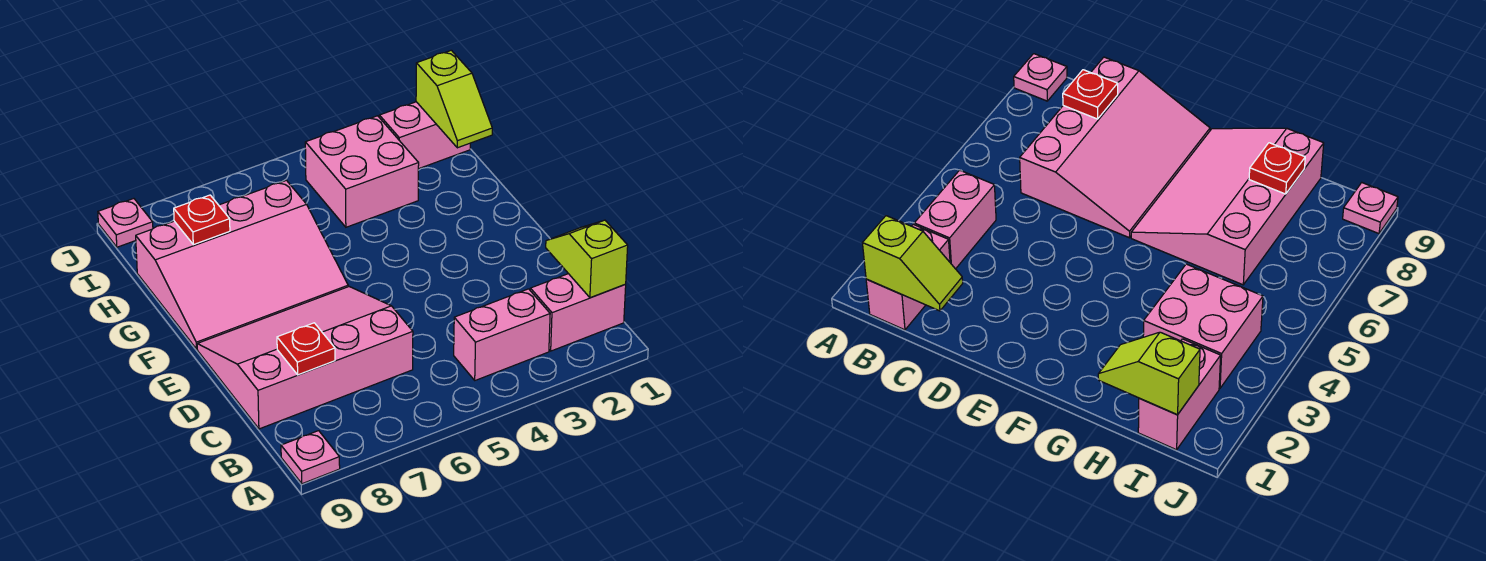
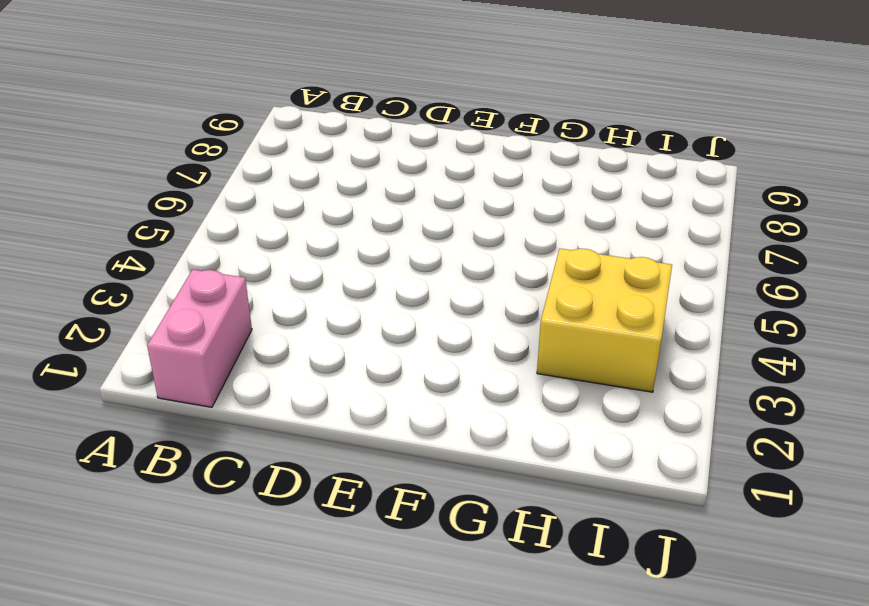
yellow 2x2 brick [537,249,672,392] -> pink 2x2 brick [305,116,419,227]
none -> pink 1x1 plate [281,431,340,484]
none -> pink 1x2 brick [454,289,550,380]
none -> pink 3x4 slope [197,287,413,429]

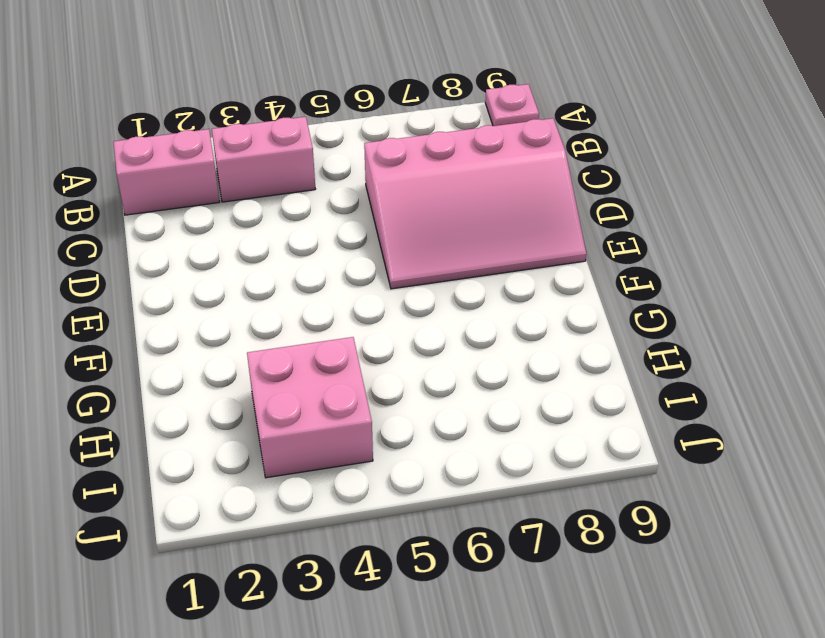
none -> pink 3x4 slope [136,180,348,349]
none -> pink 1x2 brick [379,102,470,169]
none -> pink 1x1 plate [98,199,153,247]

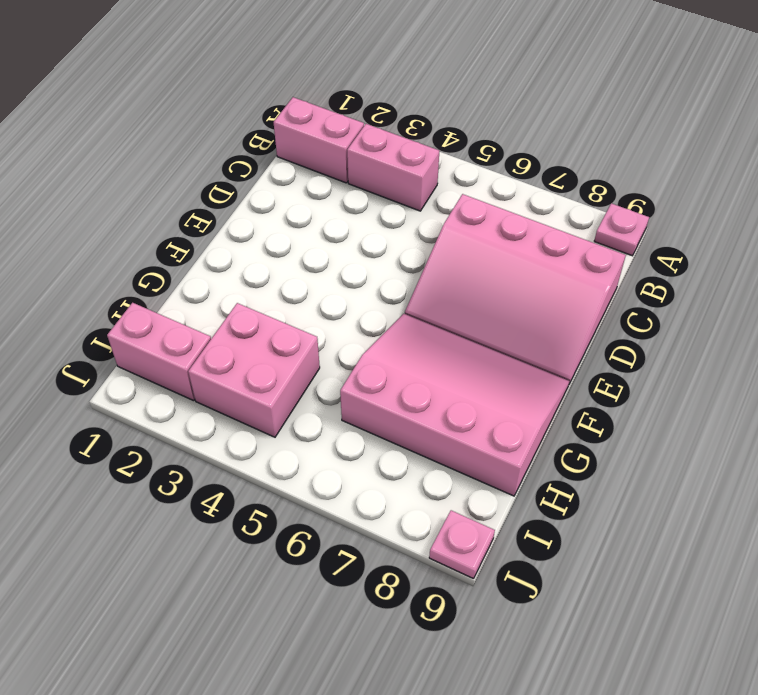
none -> lime 1x2 slope [546,220,628,298]
none -> red 1x1 plate [277,323,335,375]
none -> lime 1x2 slope [416,50,492,148]

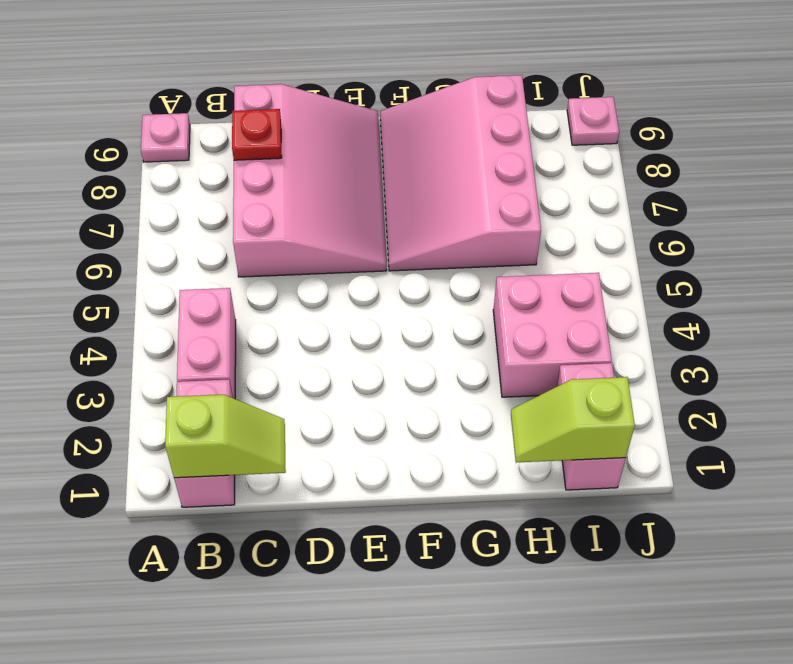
none -> red 1x1 plate [174,195,230,245]

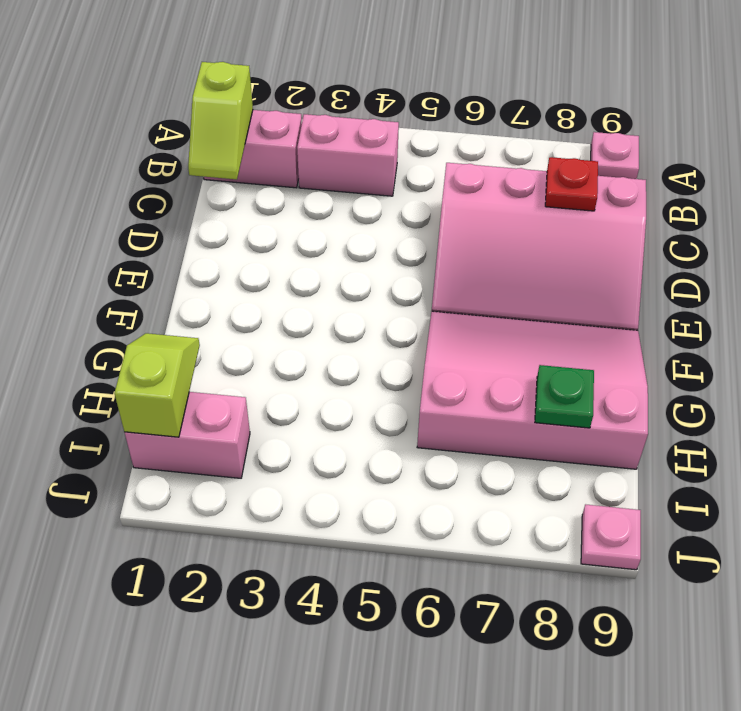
green 1x1 plate [535,365,594,428] -> red 1x1 plate [174,195,230,245]
none -> pink 2x2 brick [305,116,419,227]

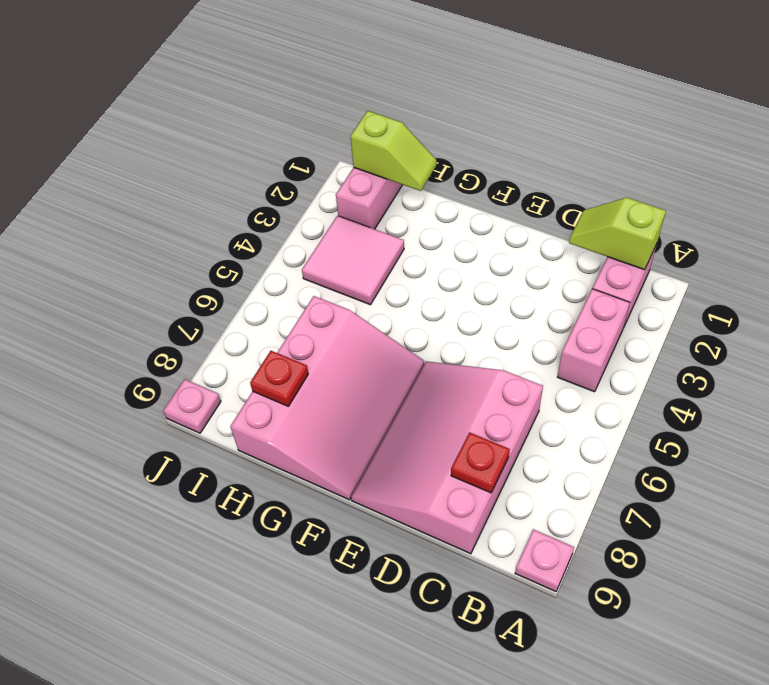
pink 2x2 tile [302,216,404,305] -> pink 2x2 brick [305,116,419,227]

